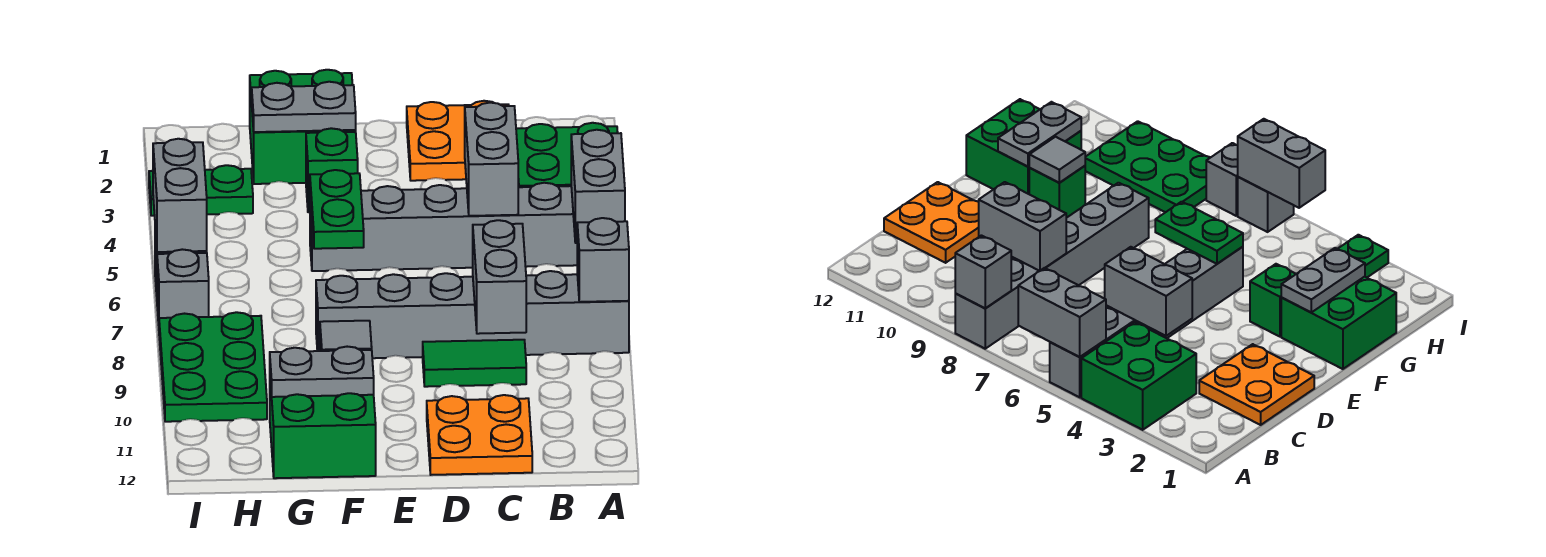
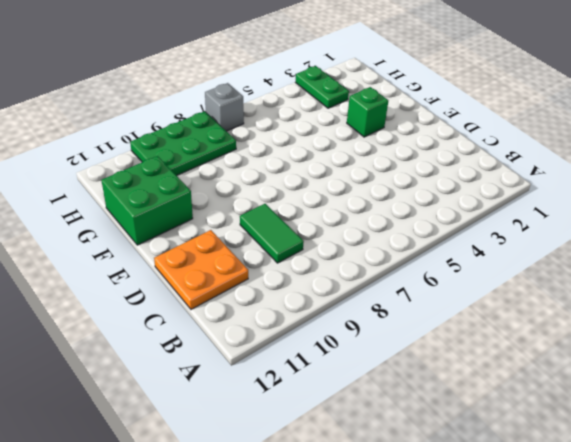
none -> green 2x2 brick [516,123,618,187]
none -> grey 1x6 brick [310,183,577,271]
none -> grey 1x6 brick [316,271,629,358]

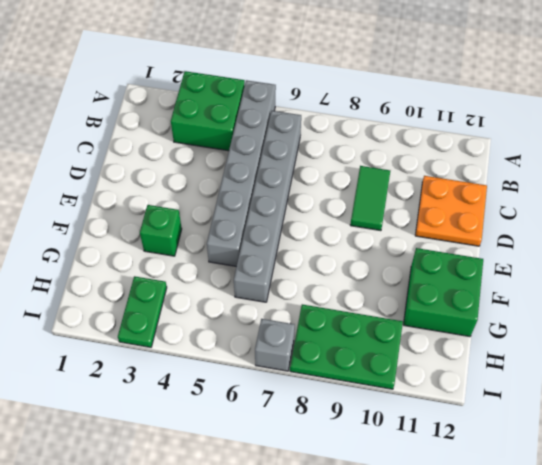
grey 1x6 brick [234,111,301,302] -> grey 1x6 brick moved to [316,271,629,358]
none -> orange 2x2 plate [407,101,509,181]
none -> green 2x2 brick [250,70,356,184]
none -> green 1x1 brick [1029,166,1085,218]

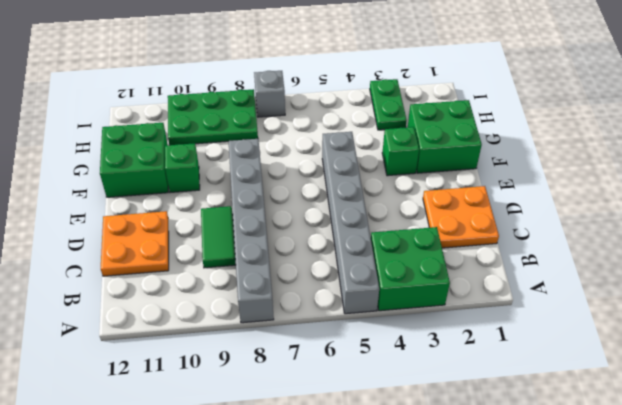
none -> grey 1x1 brick [1238,177,1294,232]
none -> grey 1x2 brick [571,130,625,243]
none -> grey 1x1 brick [577,218,629,302]

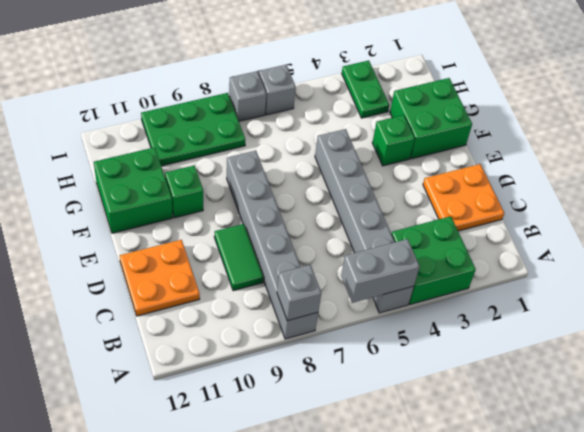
none -> grey 1x2 brick [465,103,518,216]
none -> grey 1x2 brick [473,220,526,334]
none -> grey 1x2 plate [252,82,356,132]

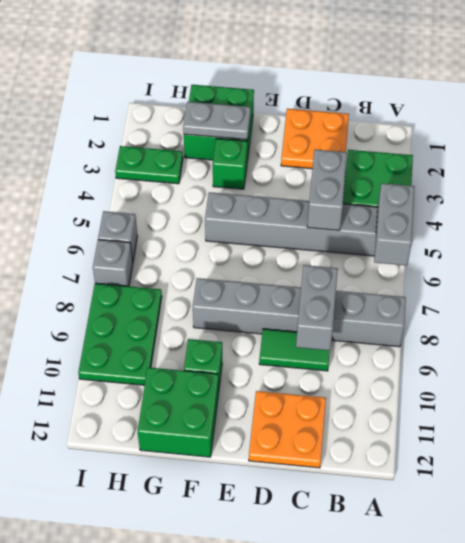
none -> grey 1x1 brick [577,218,629,302]
none -> green 1x2 plate [310,170,364,249]
none -> grey 1x1 tile [320,321,372,351]

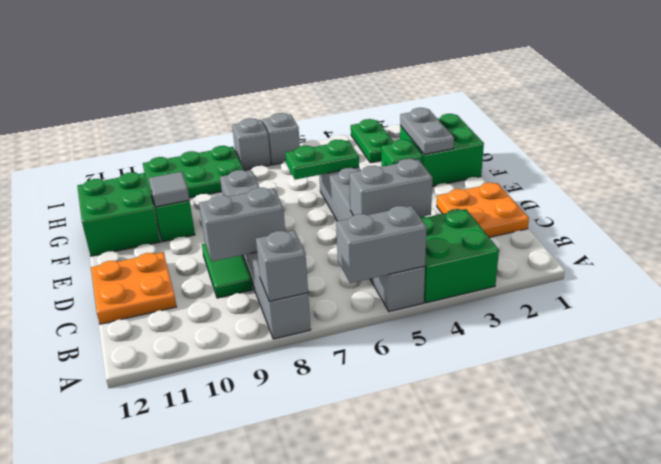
none -> grey 1x2 plate [270,347,374,397]
none -> grey 1x2 brick [153,139,207,252]

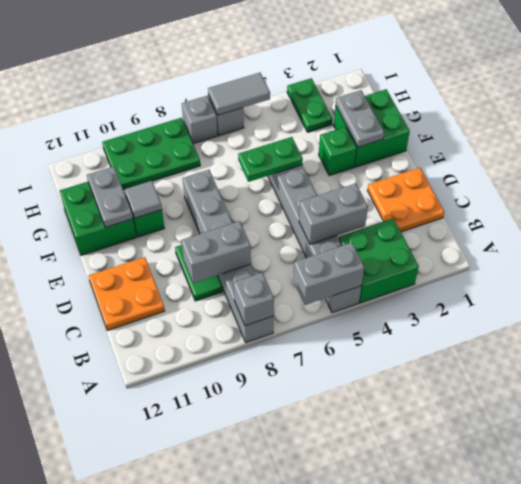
grey 1x2 tile [208,73,270,115] -> grey 1x2 brick [153,139,207,252]

